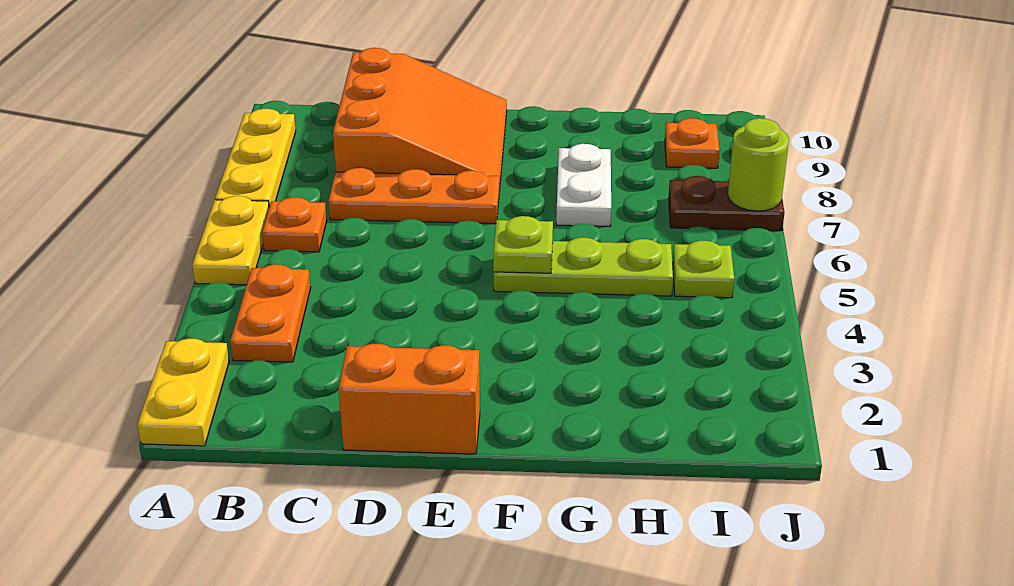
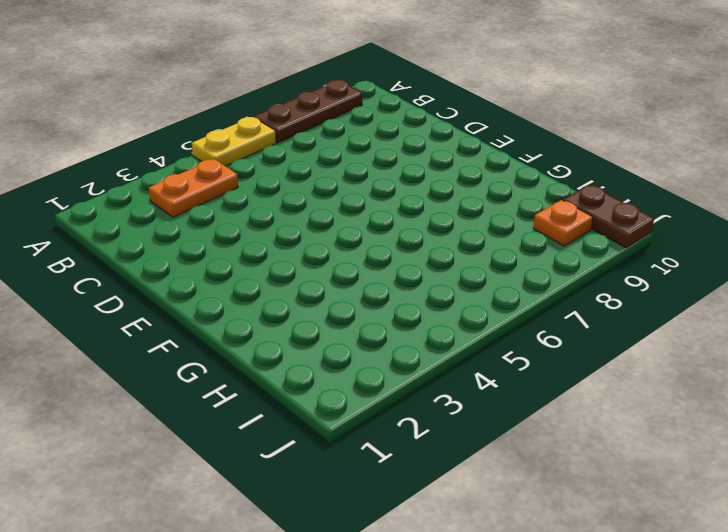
brown 1x3 plate [254,80,362,143] -> yellow 1x3 plate [215,109,296,207]
brown 1x2 plate [563,185,654,248] -> brown 1x2 plate moved to [668,176,785,231]
none -> yellow 1x2 plate [137,338,229,446]
none -> orange 1x1 plate [262,197,327,252]
none -> orange 1x3 plate [328,168,499,224]

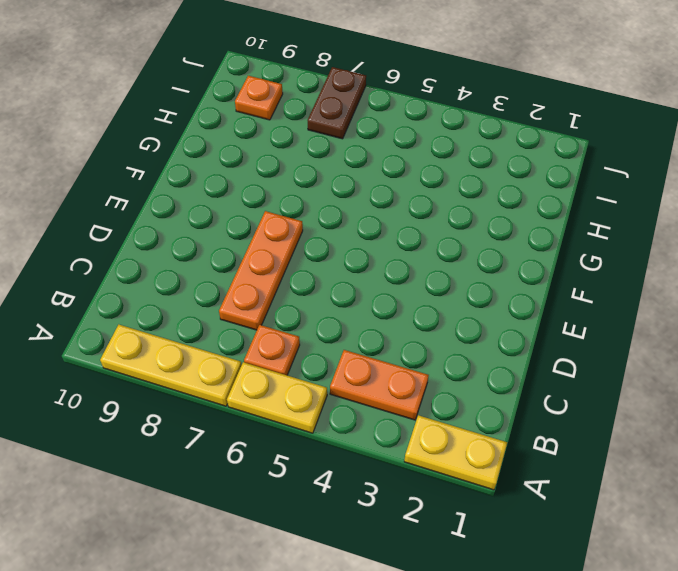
none -> orange 3x3 slope [333,48,507,192]
none -> orange 1x2 brick [339,344,480,454]
none -> lime 1x3 plate [494,237,673,296]

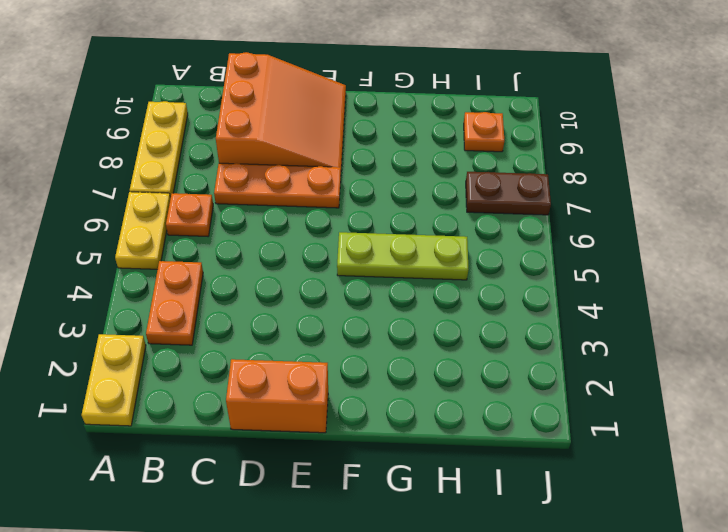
none -> white 1x2 plate [556,144,611,226]
none -> lime 1x1 plate [673,240,734,298]
none -> lime 1x1 plate [493,216,553,273]

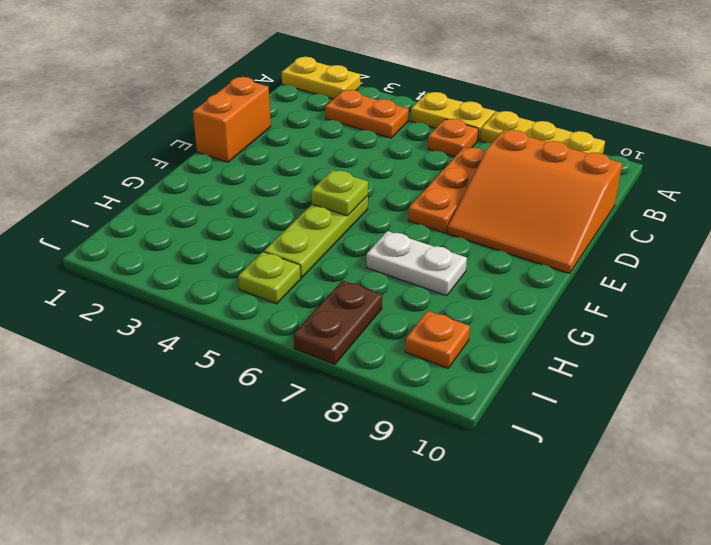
none -> lime 1x1 round brick [728,118,789,211]

